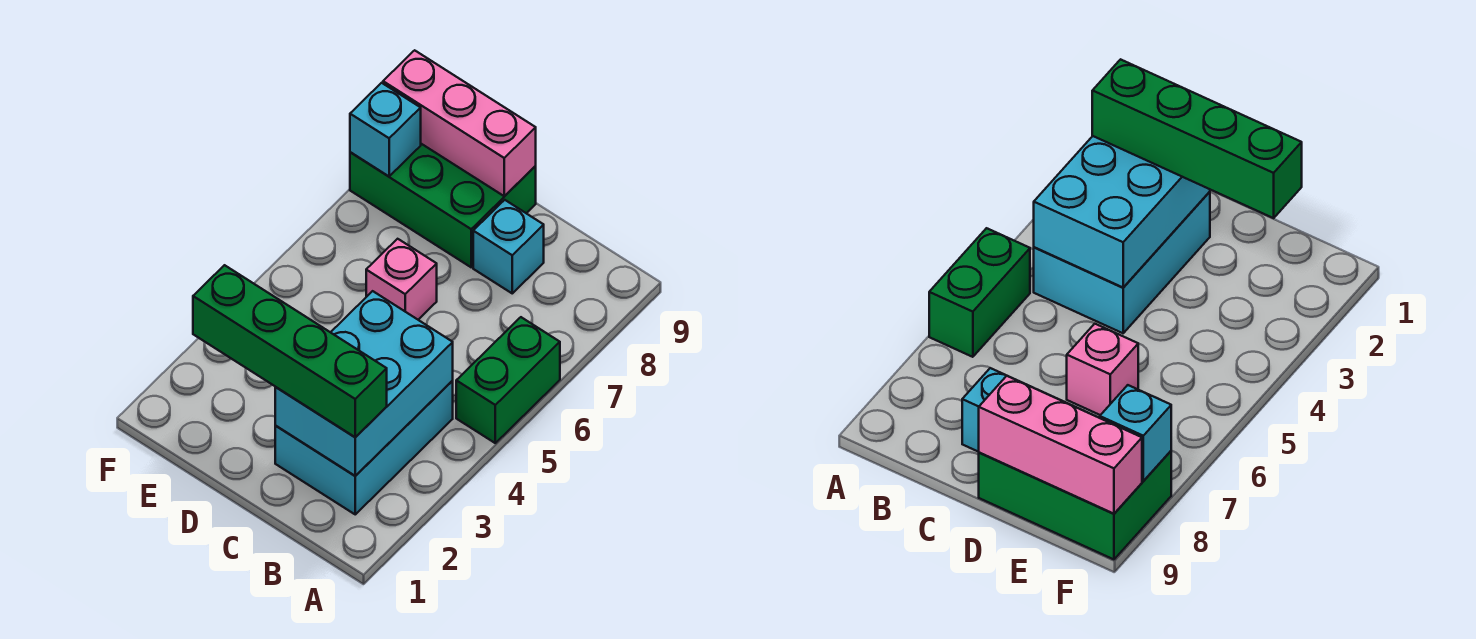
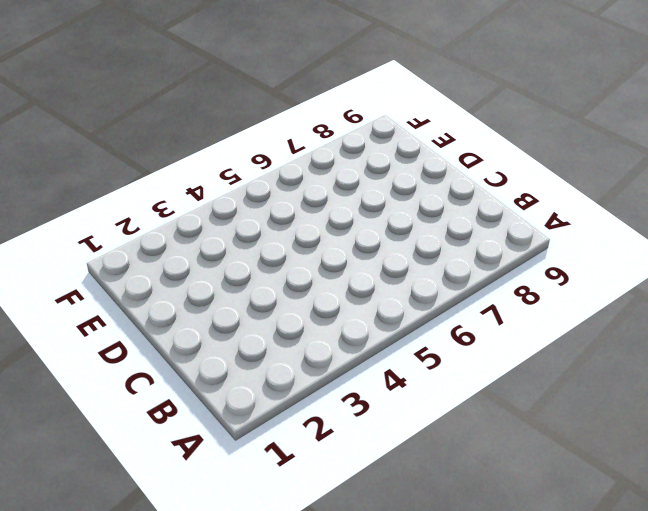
none -> green 1x2 brick [456,317,560,443]
none -> cyan 2x3 brick [275,381,453,514]

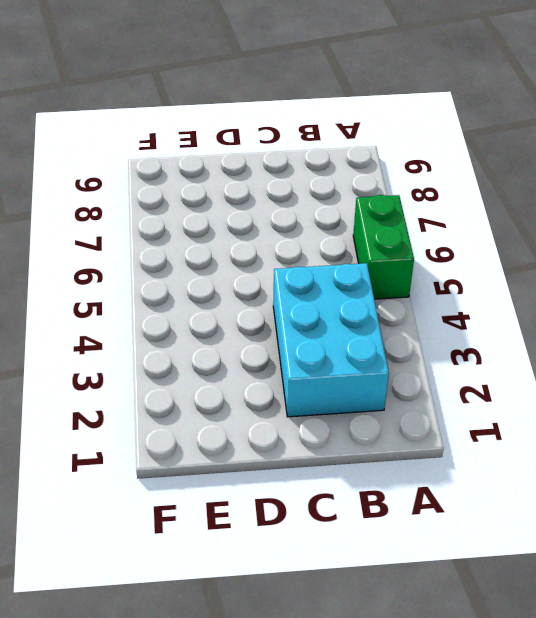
none -> cyan 1x1 brick [473,200,544,293]
none -> pink 1x1 brick [366,239,437,320]

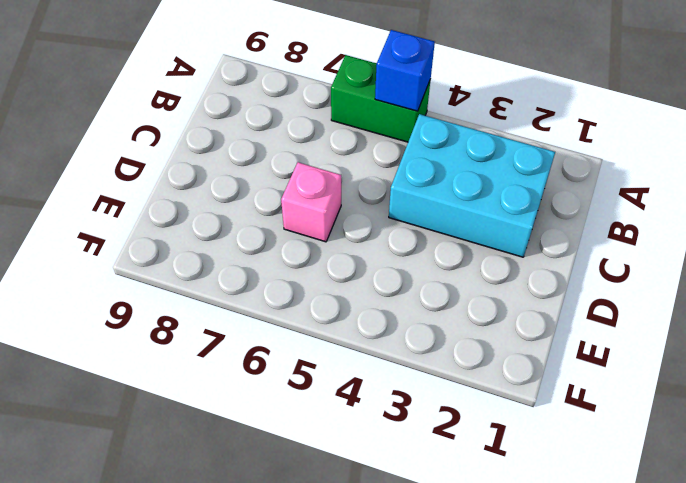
blue 1x1 brick [375,30,435,111] -> none
none -> cyan 1x1 brick [473,200,544,293]
none -> green 2x3 brick [350,144,536,267]

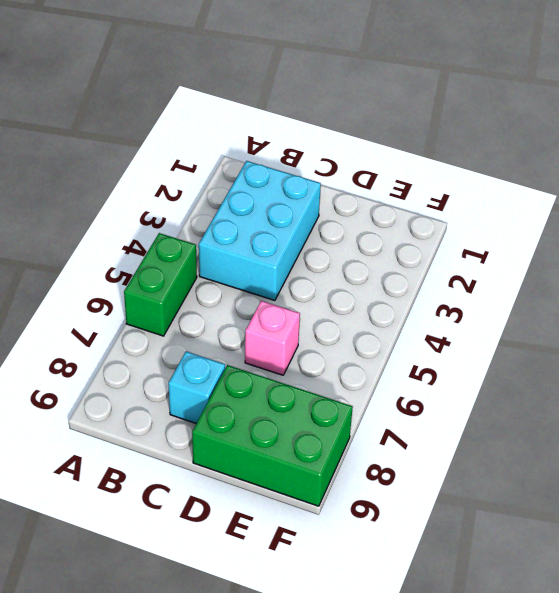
none -> cyan 2x3 brick [275,291,453,476]
none -> pink 1x3 brick [383,50,536,196]

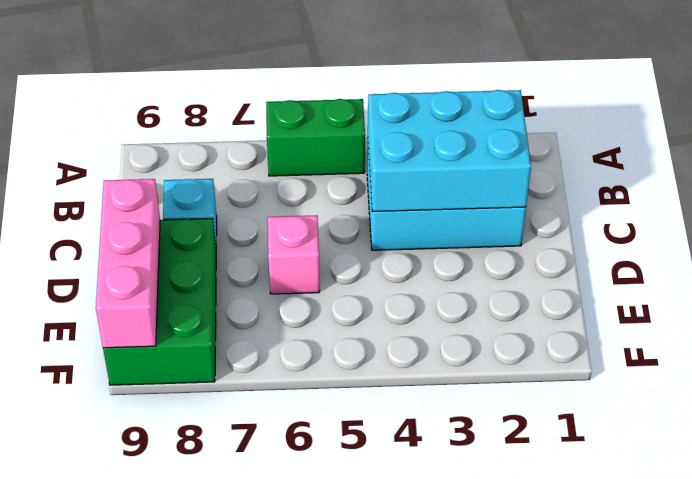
none -> cyan 1x1 brick [350,83,421,176]
none -> green 1x4 brick [193,265,387,437]

